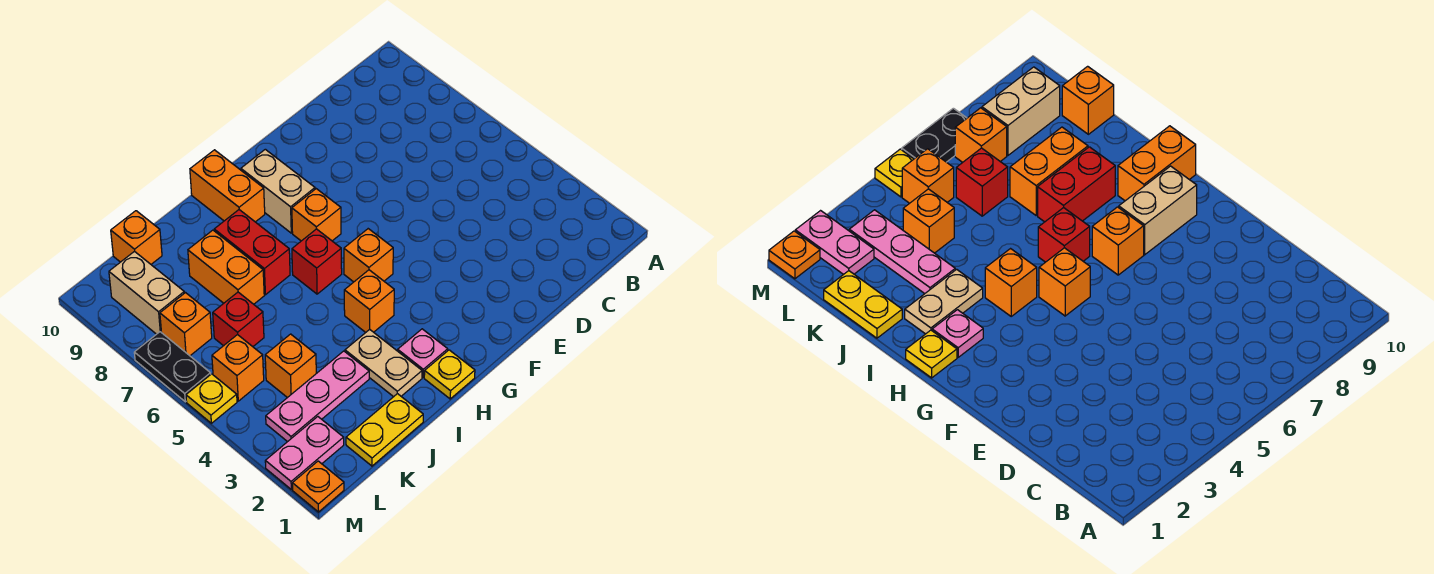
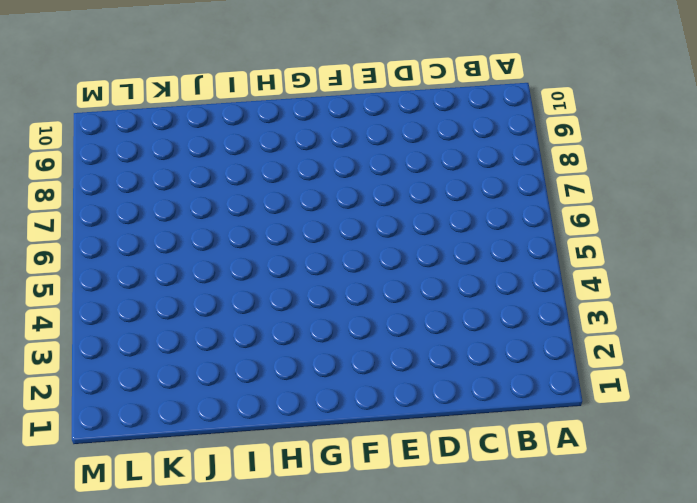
none -> orange 1x1 brick [344,229,393,282]
none -> orange 1x1 brick [292,189,341,241]
none -> tan 1x2 brick [241,149,315,233]

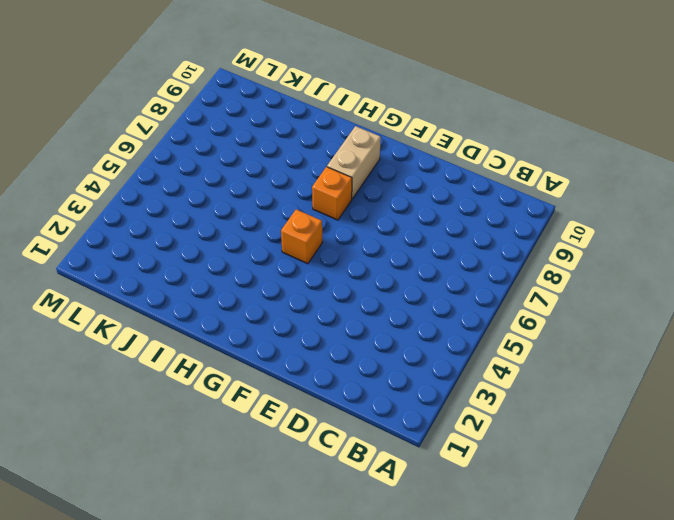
none -> yellow 1x1 plate [424,350,475,399]
none -> pink 1x1 plate [398,329,448,377]
none -> orange 1x1 brick [344,270,394,333]

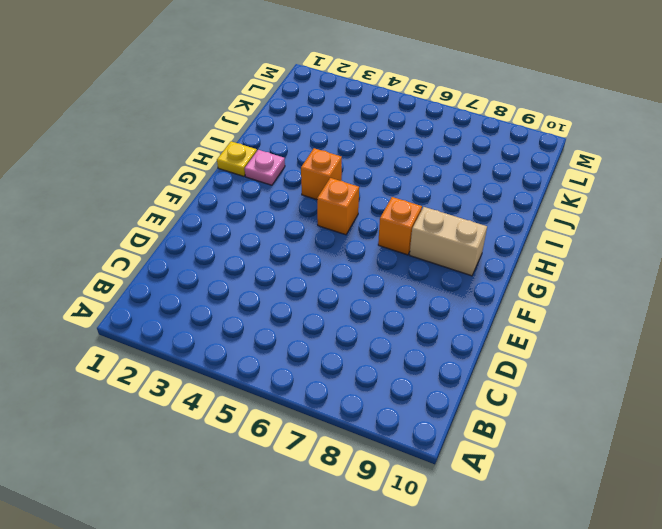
none -> red 1x1 brick [292,229,342,294]
none -> orange 1x2 brick [190,150,265,222]
none -> tan 1x2 plate [345,329,422,397]

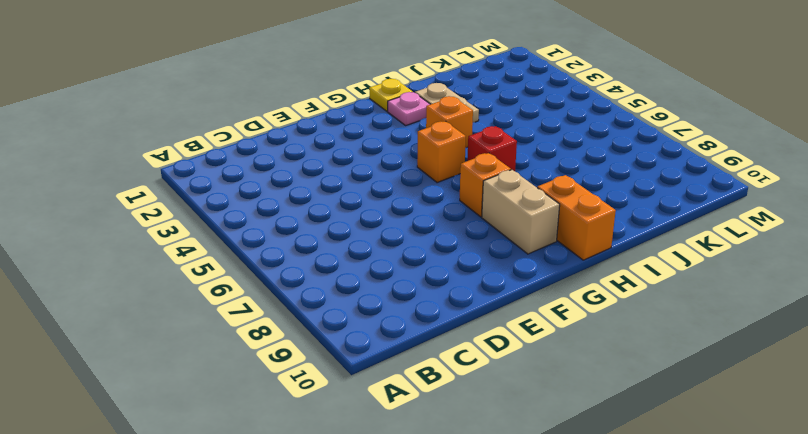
none -> red 1x2 brick [214,210,290,295]
none -> yellow 1x2 plate [346,394,423,466]
none -> pink 1x3 plate [266,351,369,442]

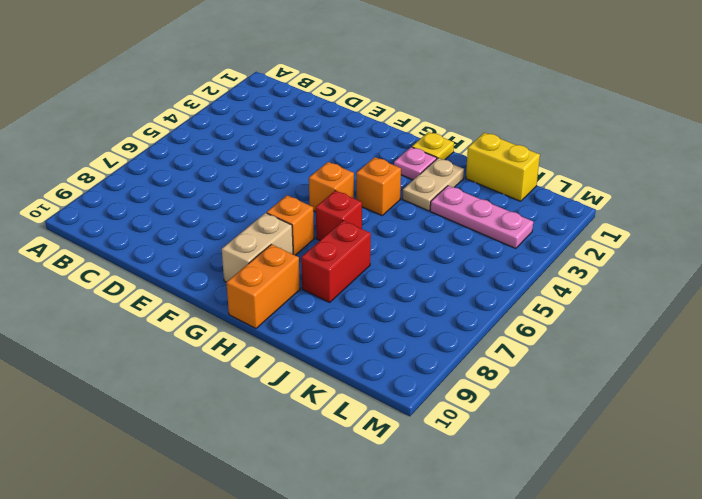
yellow 1x2 brick [466,133,540,201] -> yellow 1x2 plate [346,394,423,466]
none -> orange 1x2 brick [188,230,264,304]
none -> orange 1x1 brick [265,334,316,398]
none -> red 1x1 brick [213,292,264,347]

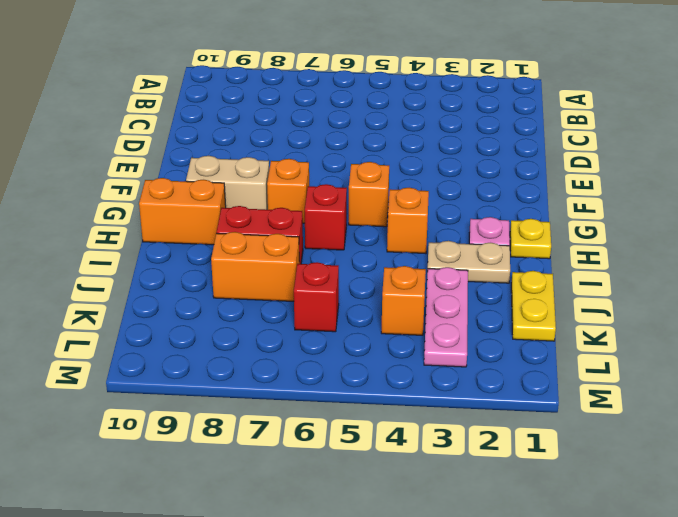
none -> orange 1x1 brick [111,211,162,264]
none -> pink 1x2 plate [265,417,344,489]
none -> orange 1x1 brick [212,334,264,401]

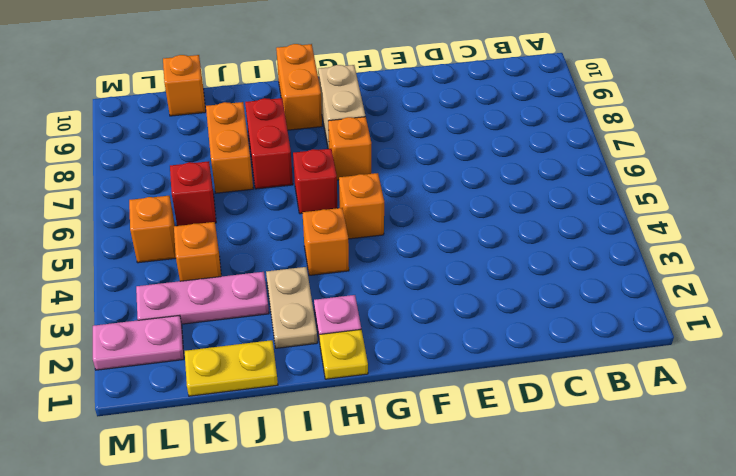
none -> orange 1x1 brick [160,293,212,356]
none -> tan 1x2 brick [109,251,184,334]
none -> orange 1x1 plate [292,461,344,512]

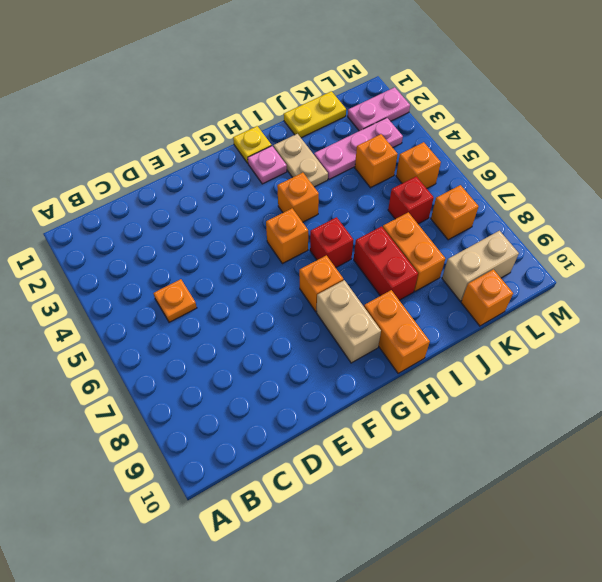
orange 1x1 plate [153,279,197,322] -> orange 1x1 plate moved to [292,461,344,512]
tan 1x2 brick [442,231,519,301] -> tan 1x2 brick turned to [109,251,184,334]
none -> yellow 1x1 plate [186,374,237,423]
none -> black 1x2 plate [134,332,211,402]

